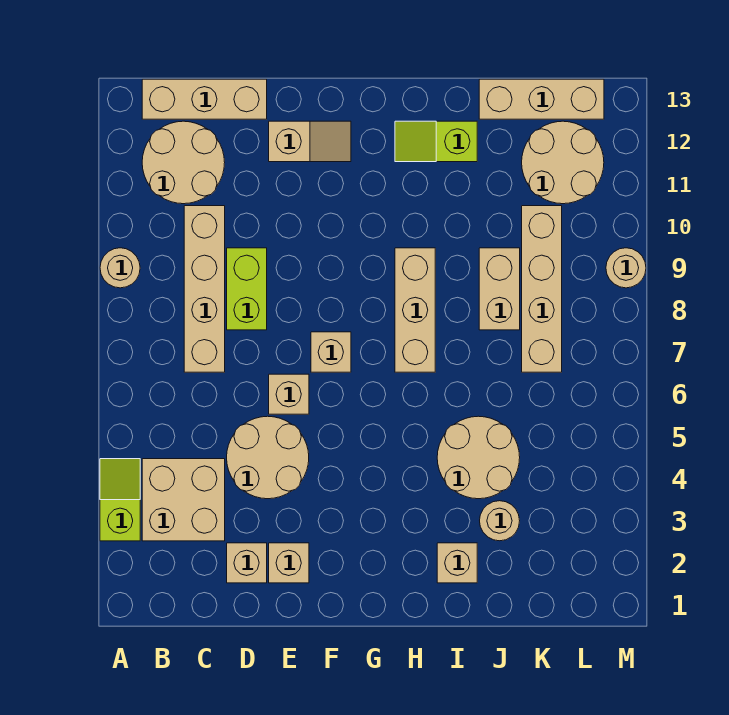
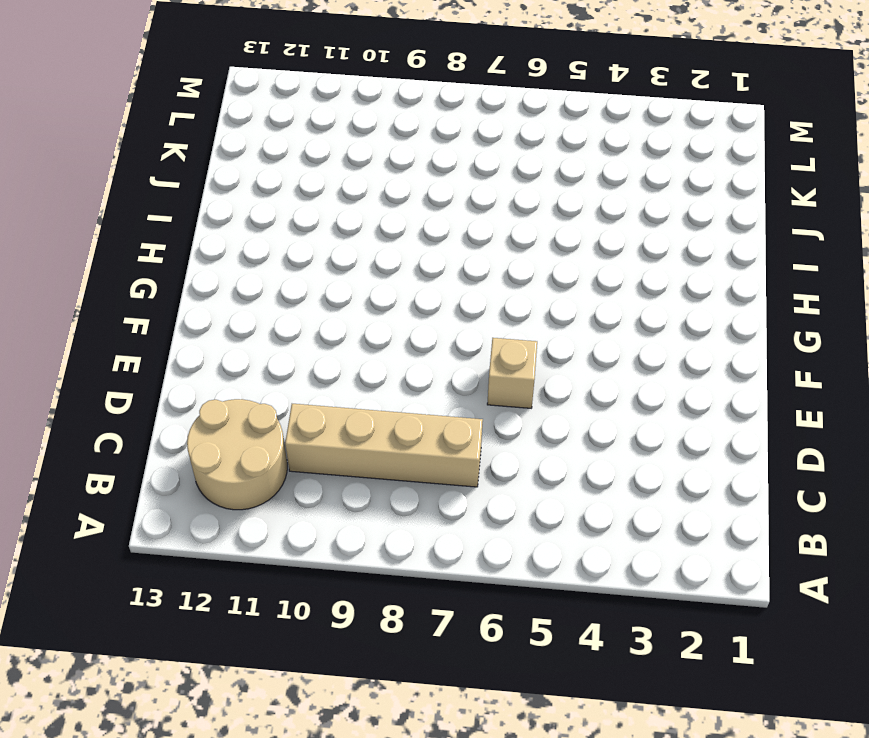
none -> lime 1x2 slope [100,459,140,541]
none -> tan 1x1 round brick [100,248,140,288]
none -> tan 2x2 brick [142,459,225,541]

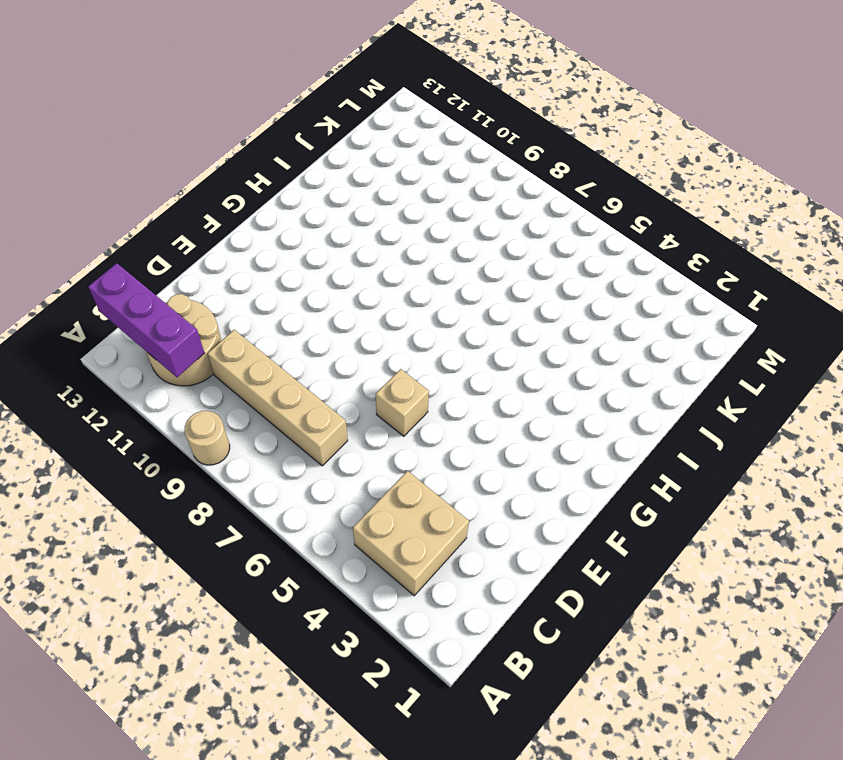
purple 1x3 brick [88,263,204,377] -> none
none -> lime 1x2 slope [100,459,140,541]
none -> tan 1x3 brick [142,79,267,119]
none -> tan 1x1 brick [227,543,267,583]

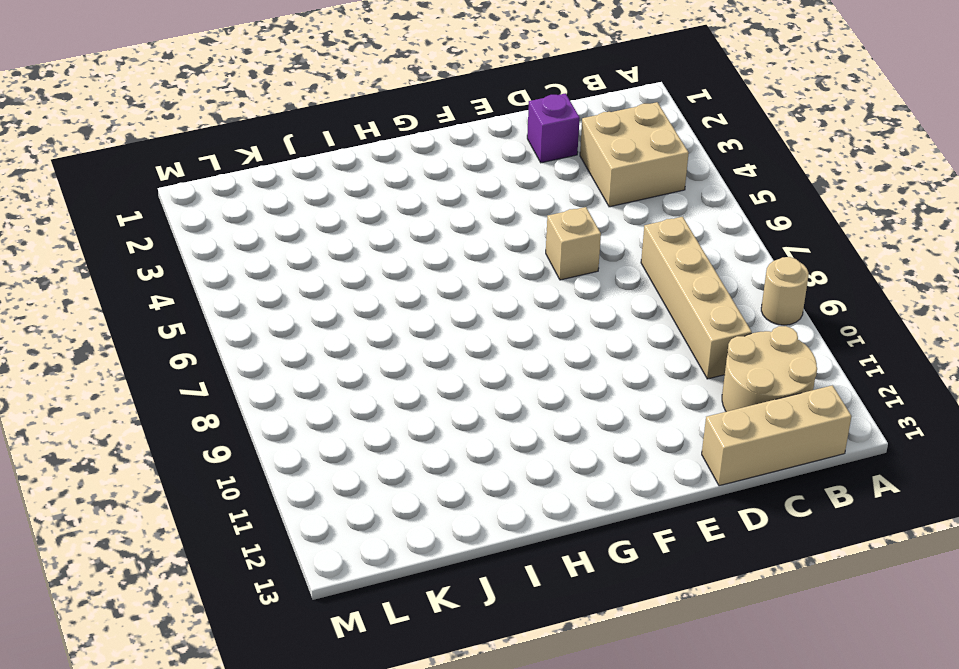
purple 1x1 brick [527,93,580,163] -> tan 1x1 brick [227,543,267,583]
none -> lime 1x2 slope [100,459,140,541]
none -> tan 2x2 round brick [227,416,309,499]
none -> lime 1x2 brick [227,248,267,330]

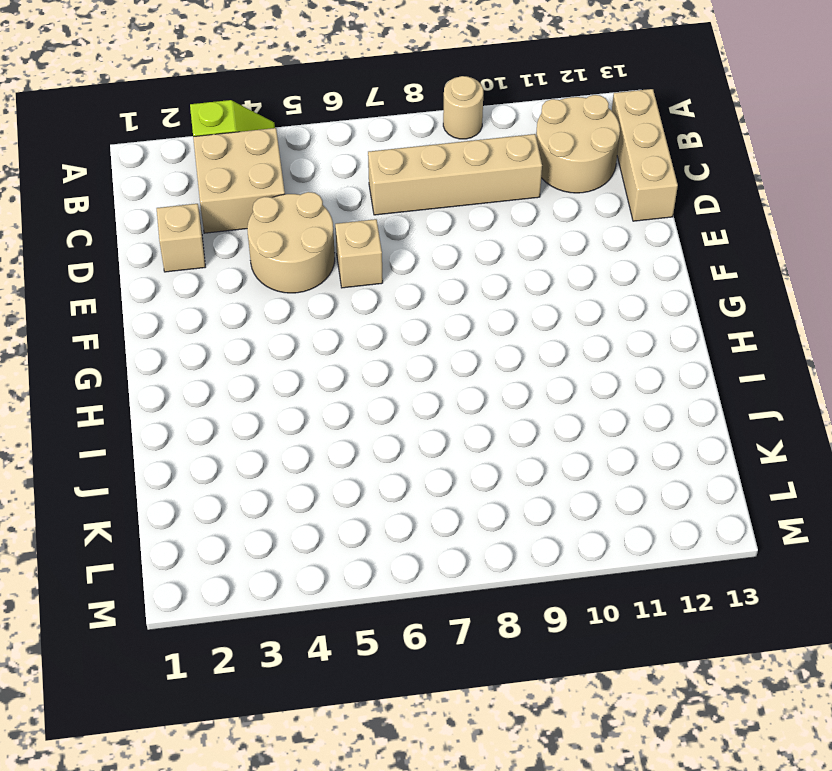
none -> lime 1x2 brick [227,248,267,330]
none -> tan 1x1 brick [269,543,309,583]
none -> tan 1x2 slope [269,121,351,162]

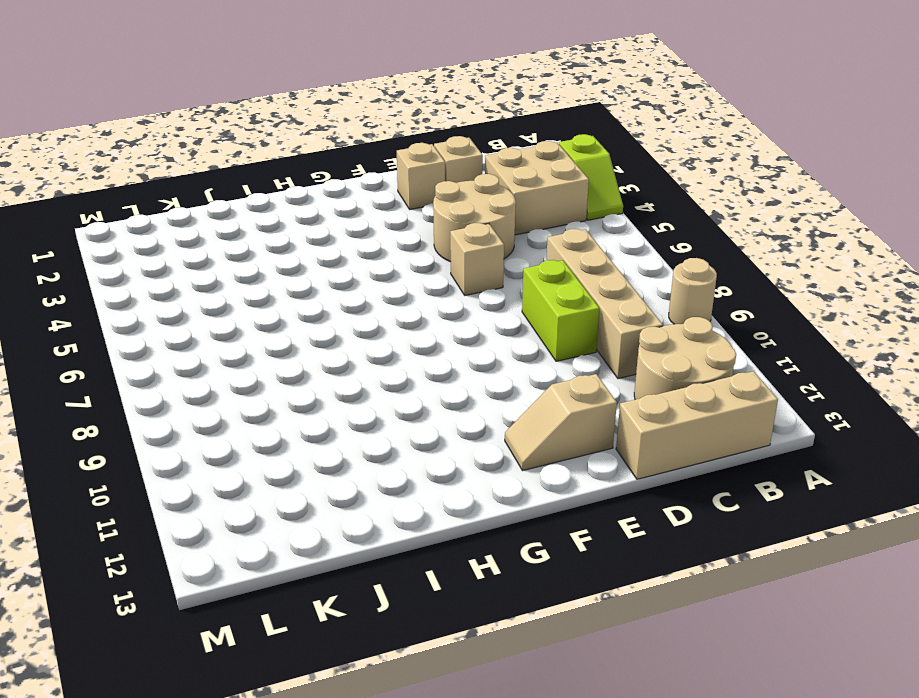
none -> tan 1x1 brick [311,332,351,372]
none -> tan 1x3 brick [395,248,435,372]
none -> lime 1x2 slope [395,121,477,162]

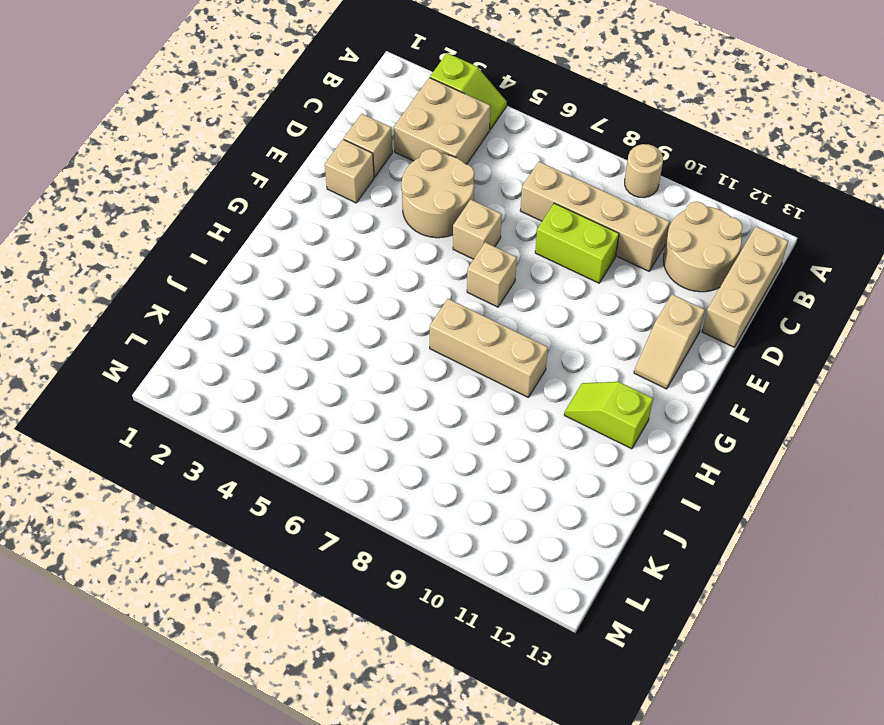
lime 1x2 slope [564,382,653,449] -> lime 1x2 slope turned to [395,121,477,162]
none -> tan 1x1 brick [437,543,477,583]
none -> tan 2x2 round brick [437,416,520,499]
none -> tan 1x1 round brick [480,501,520,541]

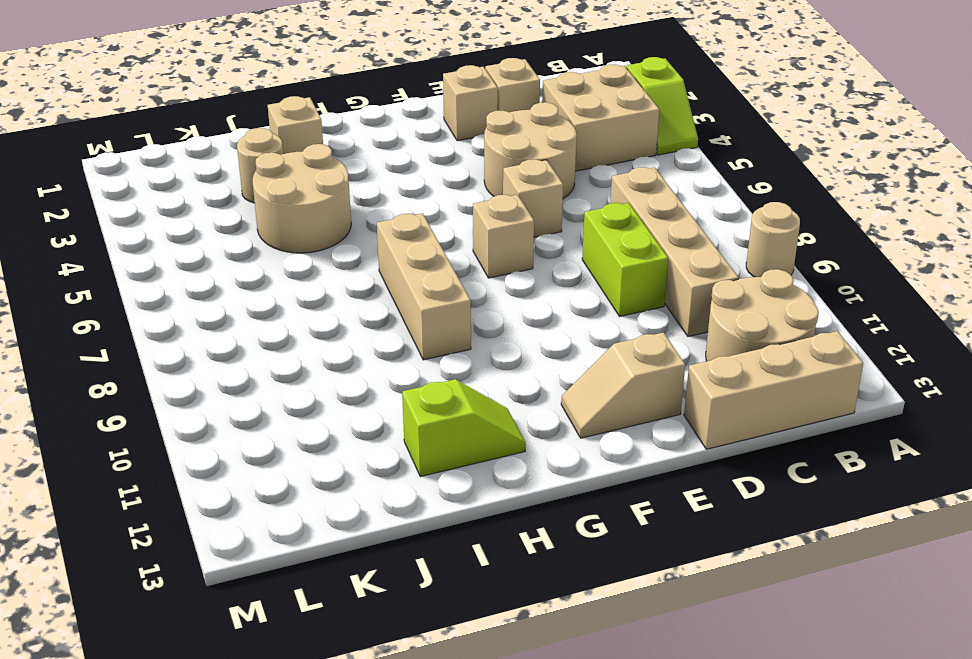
none -> tan 1x2 brick [479,248,520,330]
none -> tan 1x3 brick [479,79,604,119]
none -> tan 1x4 brick [522,206,562,372]

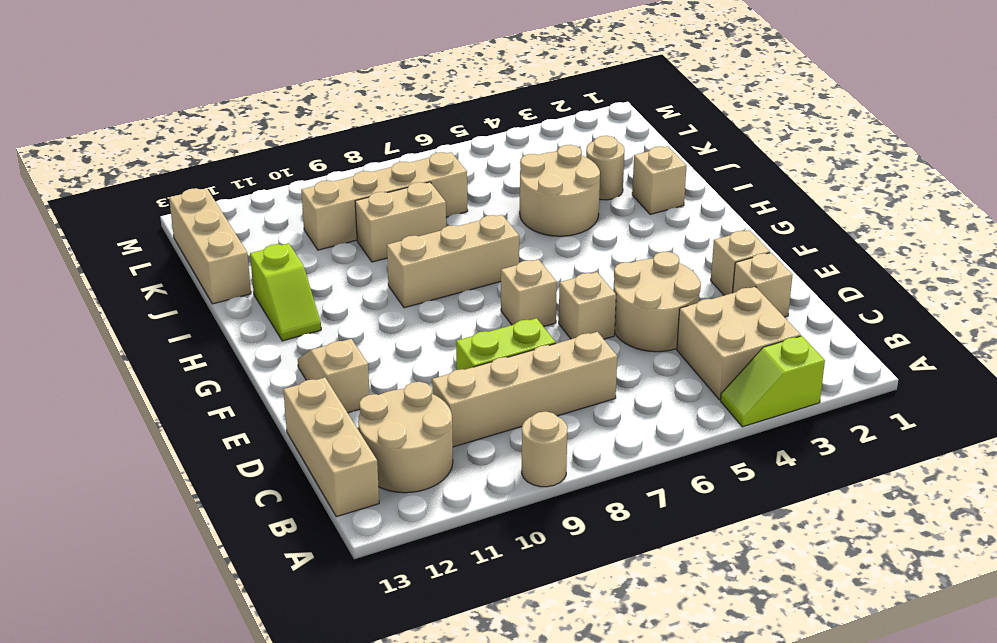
none -> tan 2x2 round brick [522,121,604,204]
none -> tan 1x1 round brick [606,248,646,288]

